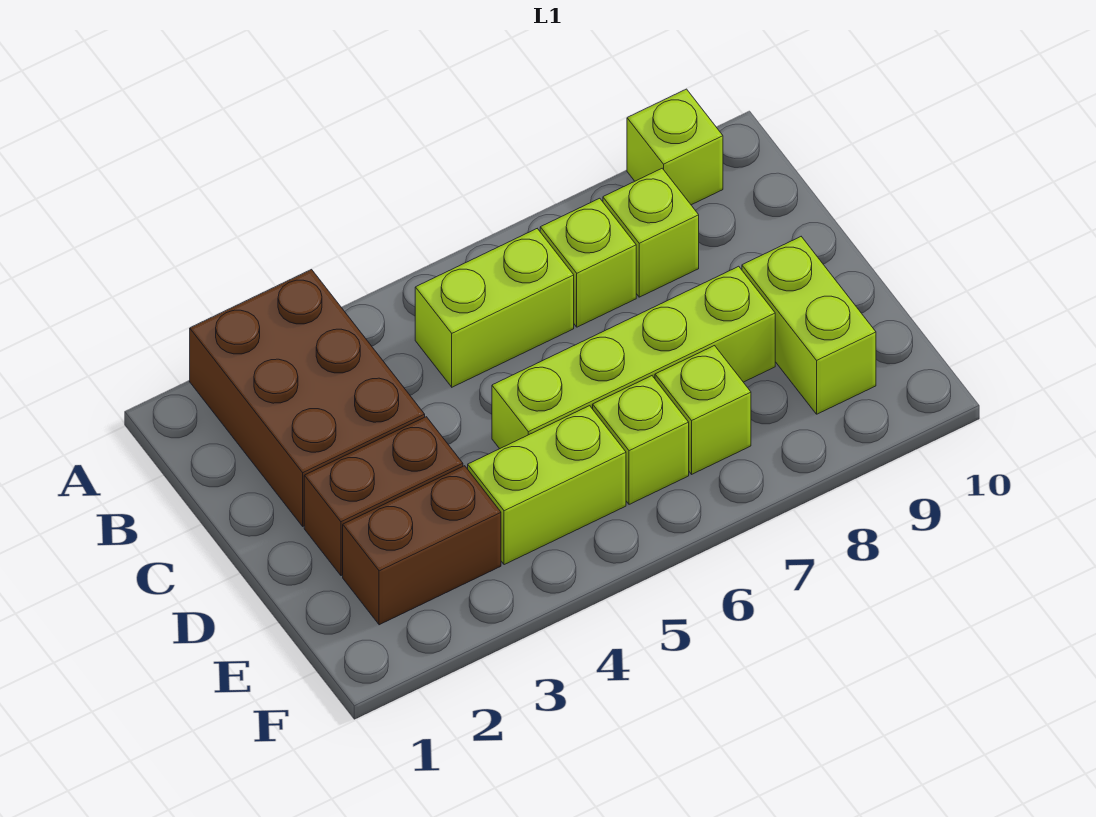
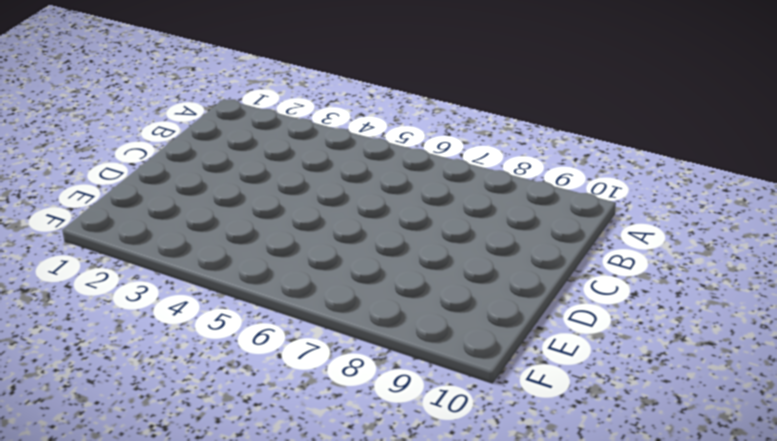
none -> brown 2x3 brick [190,270,425,526]
none -> lime 1x1 brick [627,89,723,205]
none -> lime 1x2 brick [415,229,574,387]

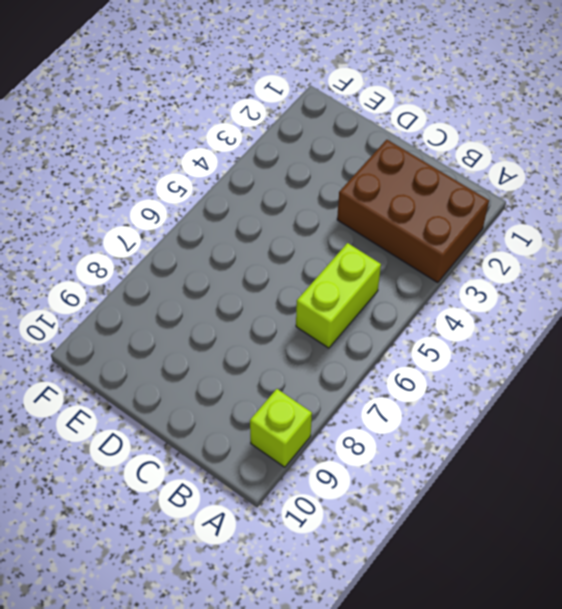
none -> lime 1x1 brick [540,198,636,327]
none -> lime 1x1 brick [603,168,699,297]
none -> brown 1x2 brick [304,417,463,576]

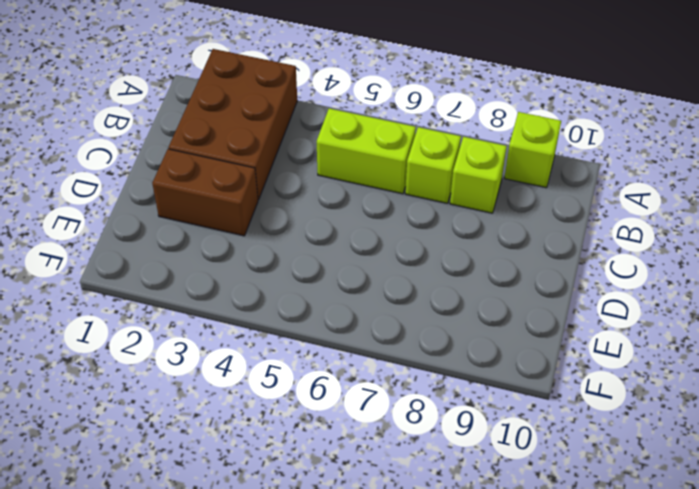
none -> lime 1x4 brick [492,266,775,449]
none -> lime 1x2 brick [742,237,876,414]
none -> brown 1x2 brick [343,466,501,625]

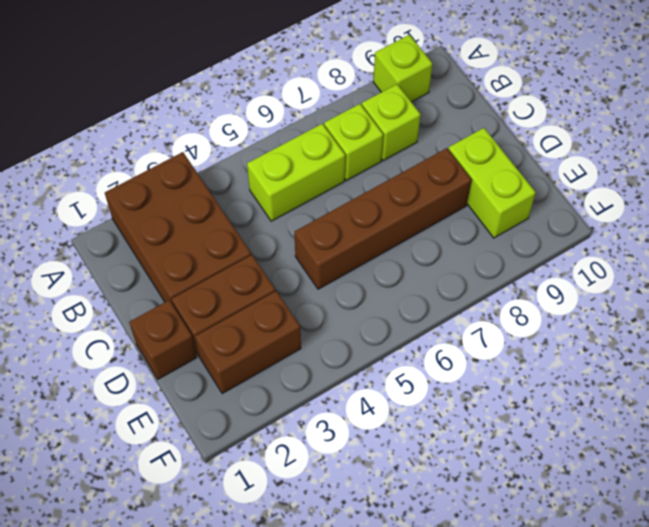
brown 1x1 brick [129,300,197,379] -> none
brown 1x4 brick [294,148,471,289] -> lime 1x4 brick [492,266,775,449]
none -> lime 1x2 brick [468,406,626,565]
none -> lime 1x1 brick [593,376,689,504]
none -> lime 1x1 brick [655,346,751,474]

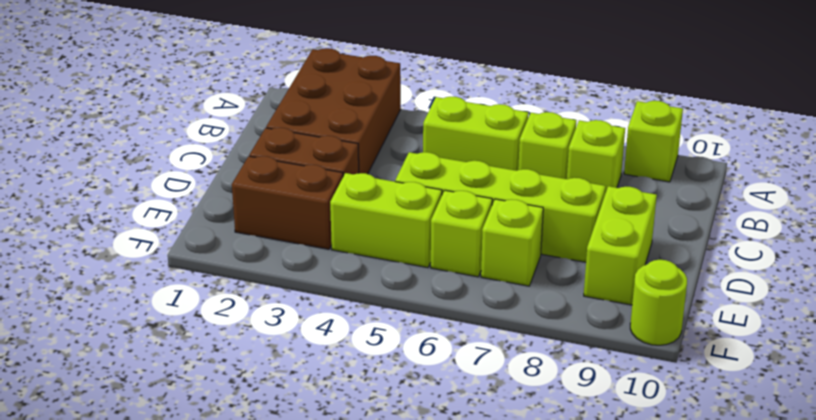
lime 1x1 round brick [630,260,687,345] -> none

